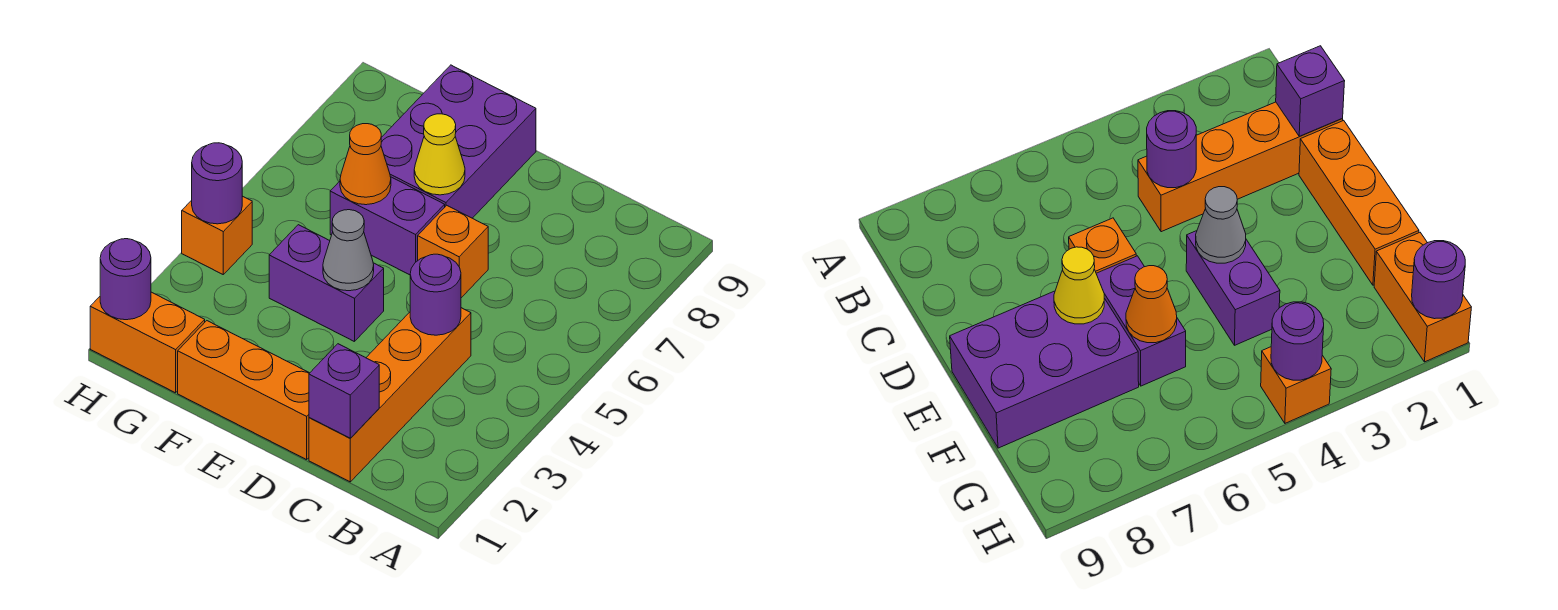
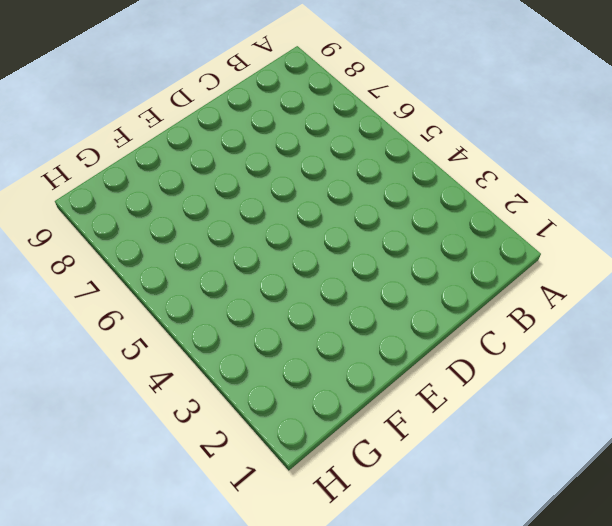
none -> orange 1x4 brick [309,308,471,482]
none -> orange 1x3 brick [178,321,309,460]
none -> orange 1x1 brick [418,205,488,298]

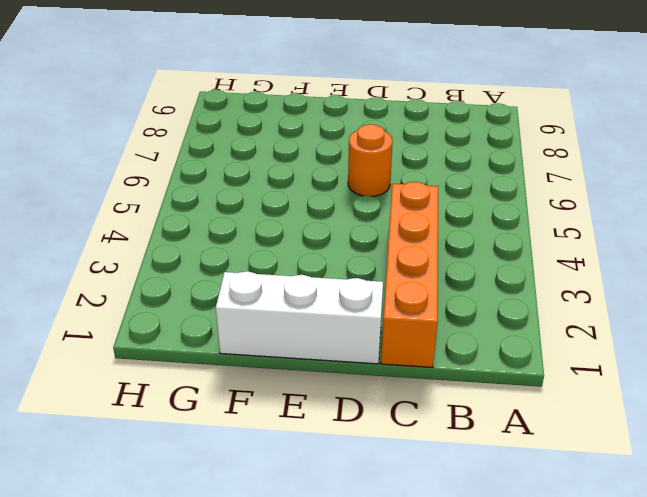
white 1x3 brick [216,271,383,364] -> orange 1x3 brick [178,321,309,460]
orange 1x1 round brick [348,124,393,196] -> orange 1x1 brick [418,205,488,298]
none -> purple 1x2 brick [269,225,384,342]
none -> purple 1x2 brick [330,177,445,275]
none -> purple 2x3 brick [381,65,536,218]

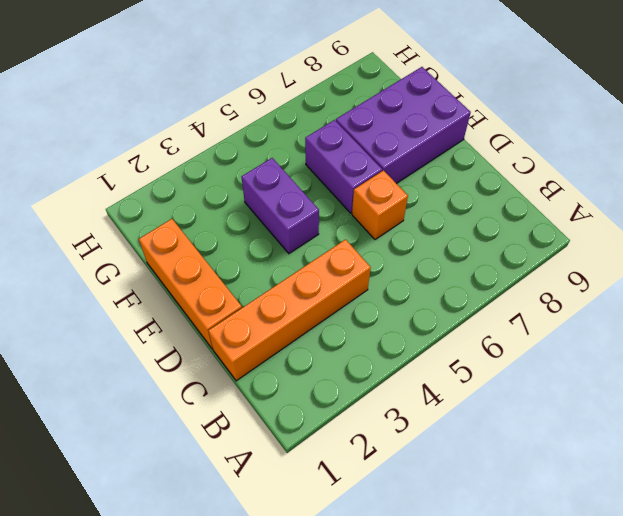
none -> orange 1x2 brick [90,292,205,393]
none -> orange 1x1 brick [182,196,252,274]
none -> purple 1x1 brick [309,344,379,438]

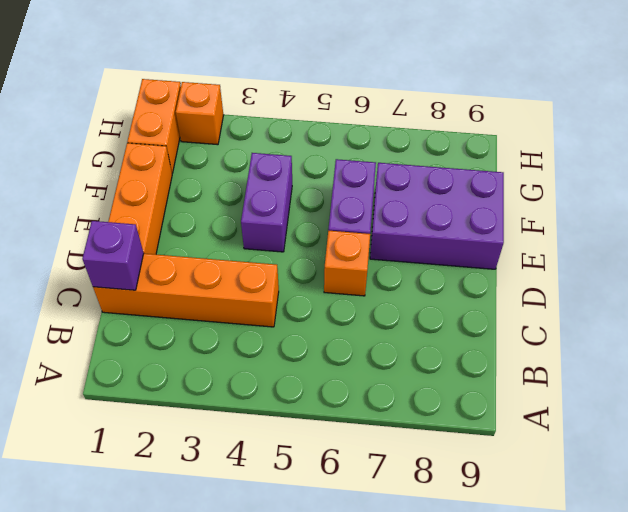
orange 1x1 brick [176,82,223,145] -> orange 1x1 brick moved to [182,196,252,274]
none -> purple 1x1 round brick [410,254,461,335]
none -> grey 1x1 cone [323,210,374,291]
none -> yellow 1x1 cone [414,114,465,195]

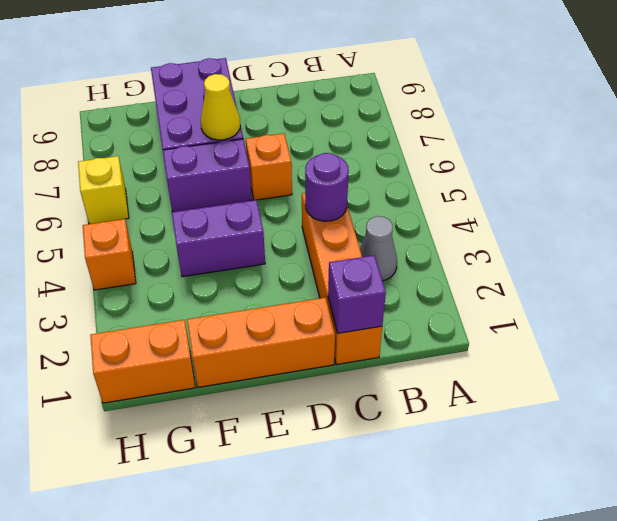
grey 1x1 cone [360,216,397,281] -> grey 1x1 cone moved to [323,210,374,291]
yellow 1x1 brick [78,156,129,224] -> none
none -> orange 1x1 cone [340,124,391,205]
none -> purple 1x1 round brick [100,239,151,320]
none -> purple 1x1 round brick [192,143,242,224]

